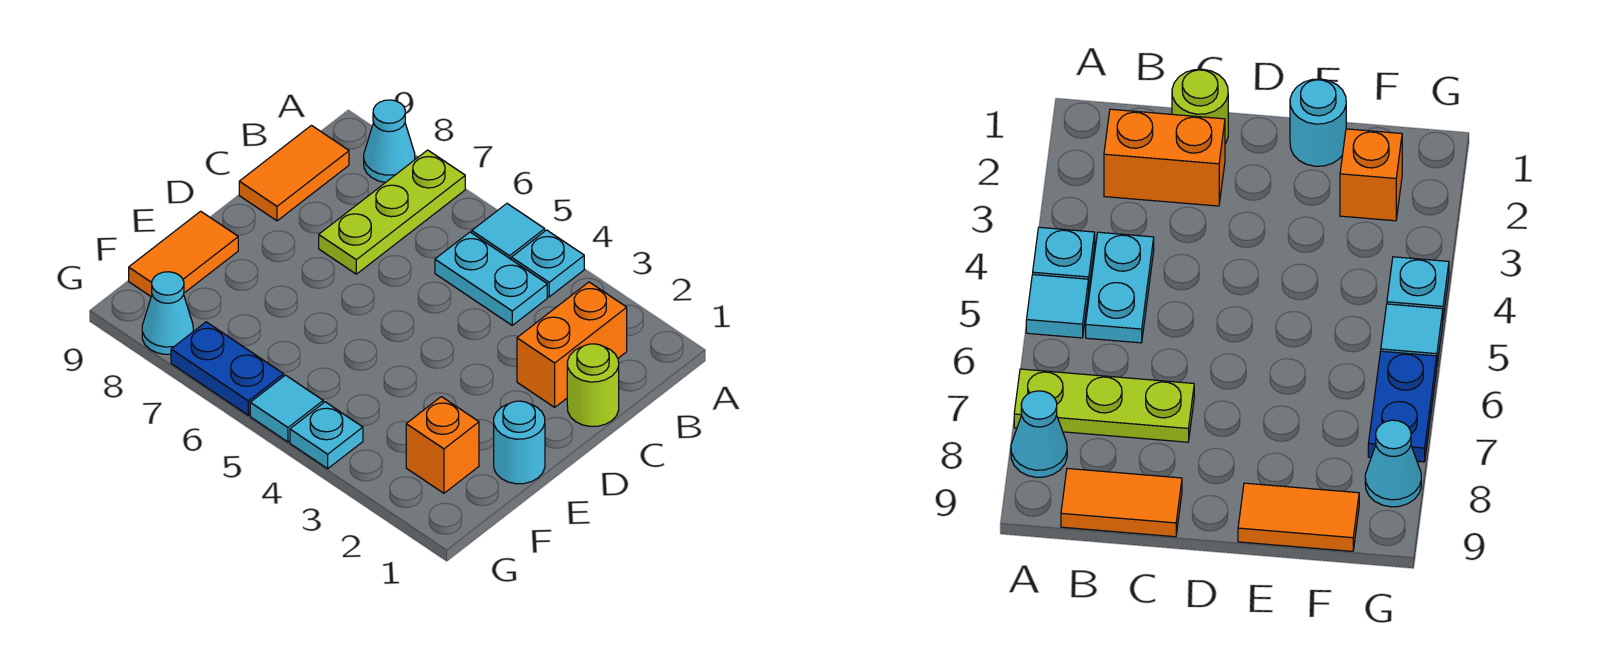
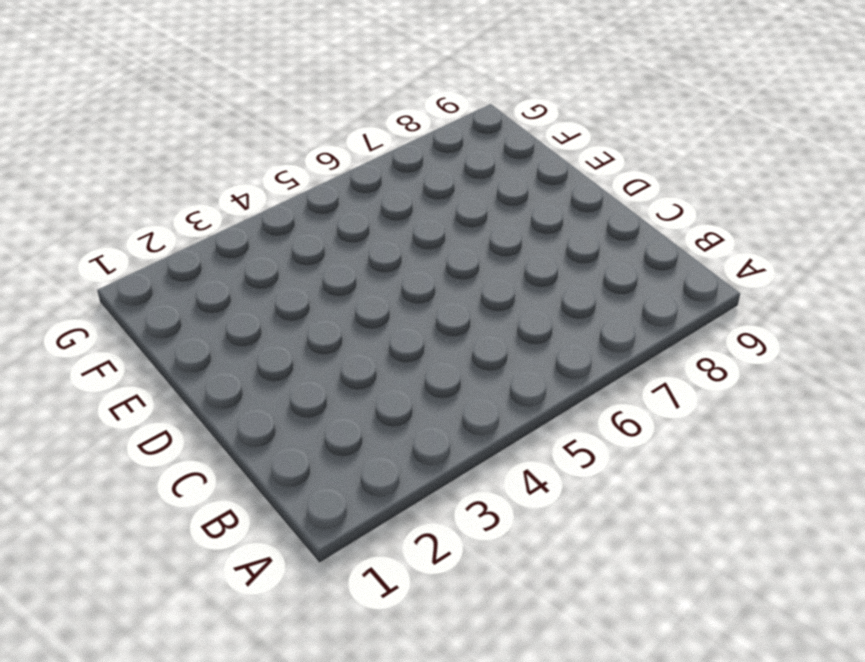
none -> cyan 1x1 plate [511,230,584,297]
none -> cyan 1x1 tile [472,204,545,259]
none -> lime 1x3 plate [319,150,465,274]

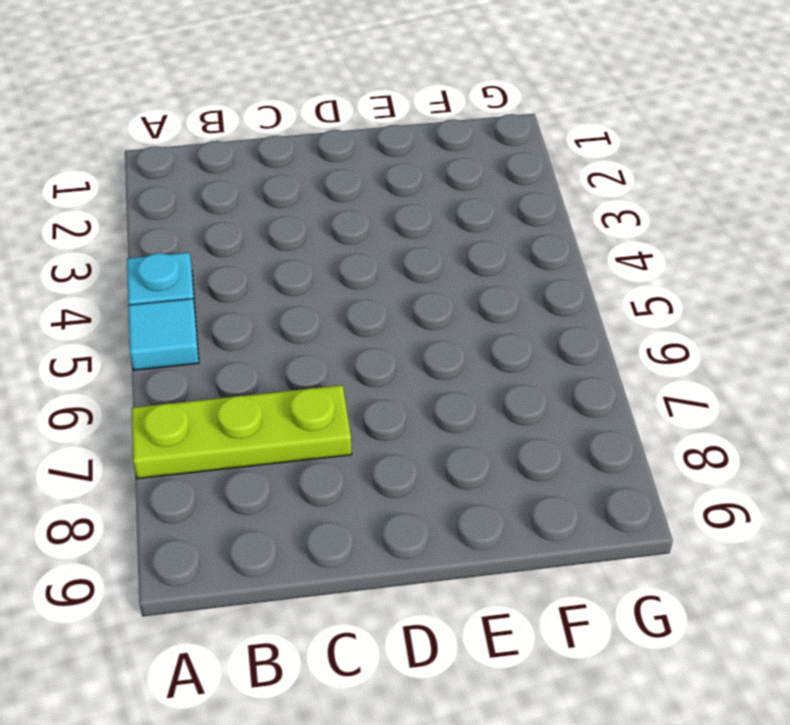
none -> cyan 1x1 cone [364,100,415,182]
none -> orange 1x2 brick [517,282,627,407]
none -> cyan 1x2 plate [435,232,547,325]

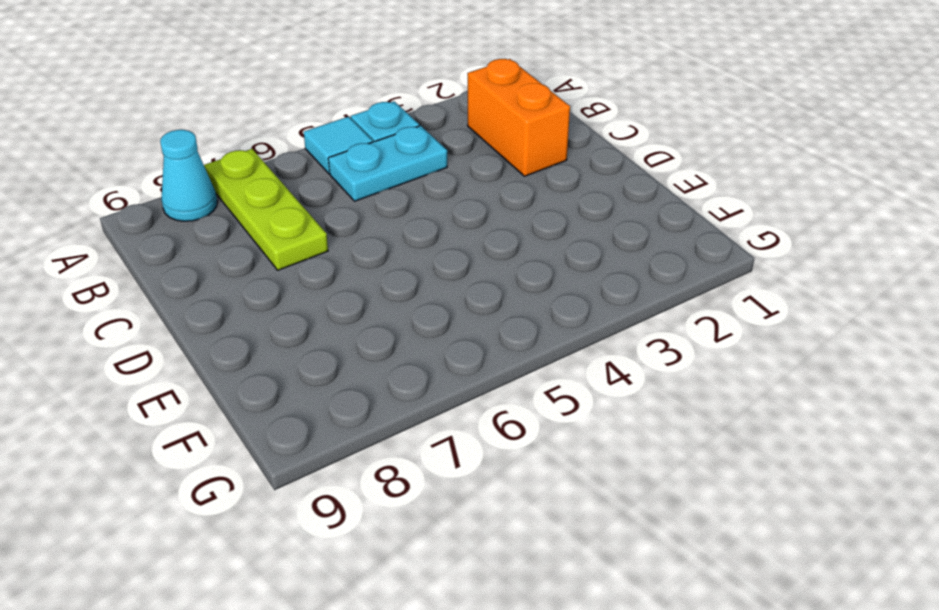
none -> orange 1x2 tile [239,125,349,221]
none -> lime 1x1 round brick [567,344,619,426]
none -> cyan 1x1 round brick [494,401,545,484]

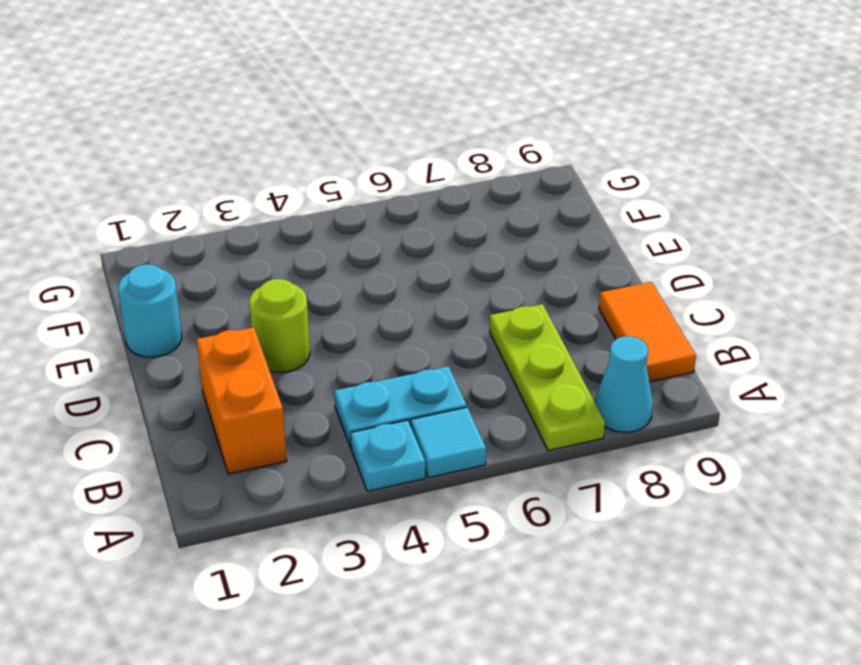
lime 1x1 round brick [249,279,310,373] -> lime 1x1 round brick moved to [567,344,619,426]
none -> orange 1x2 tile [129,211,238,296]
none -> orange 1x1 brick [406,397,479,493]
none -> cyan 1x1 plate [290,402,363,469]

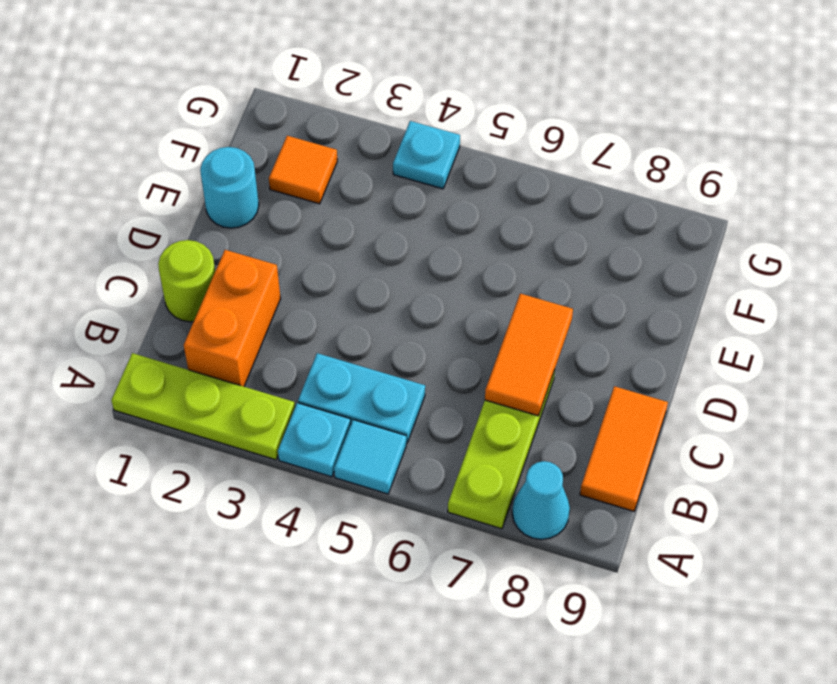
lime 1x3 plate [111,353,295,460] -> none
orange 1x2 tile [485,294,573,416] -> orange 1x2 tile moved to [129,211,238,296]
orange 1x1 tile [269,136,337,204] -> orange 1x1 brick [406,397,479,493]
none -> cyan 1x1 tile [250,375,323,442]
none -> blue 1x2 plate [171,322,284,415]
none -> cyan 1x1 cone [142,272,193,354]

